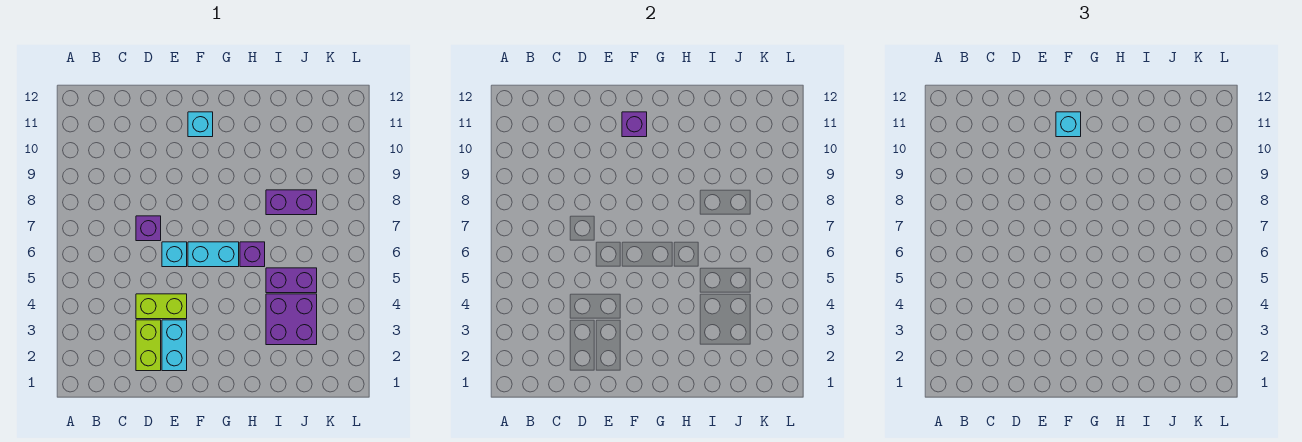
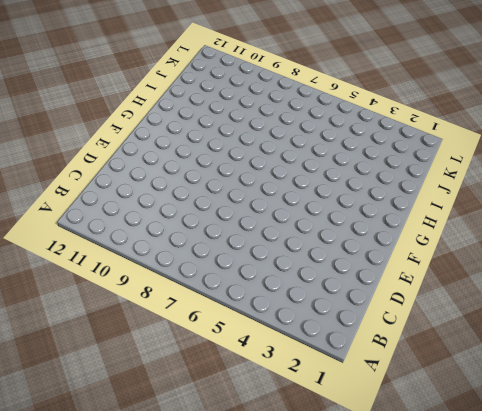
none -> lime 1x2 brick [136,320,161,371]
none -> lime 1x2 brick [136,294,187,319]
none -> purple 1x1 brick [136,216,161,241]

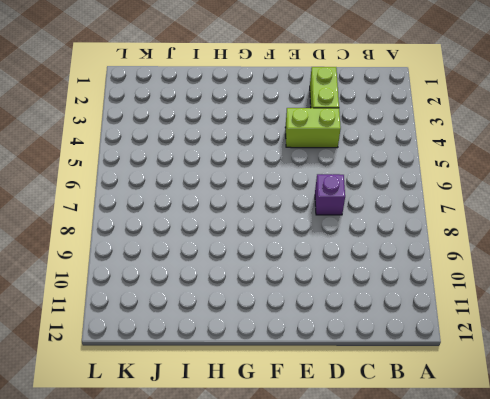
none -> cyan 1x2 brick [162,320,187,371]
none -> cyan 1x1 brick [162,242,187,267]
none -> cyan 1x2 brick [188,242,239,267]

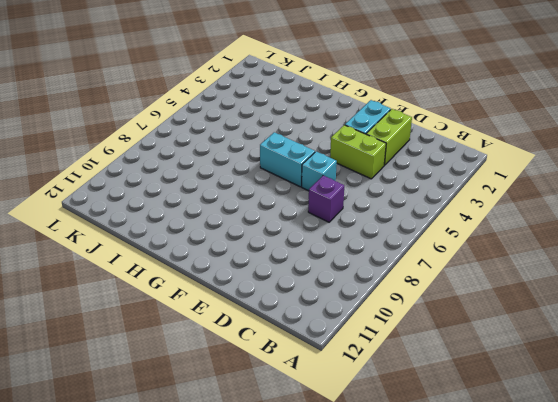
none -> cyan 1x1 brick [188,112,213,137]
none -> purple 1x1 brick [240,242,265,267]
none -> purple 2x2 brick [266,294,317,345]

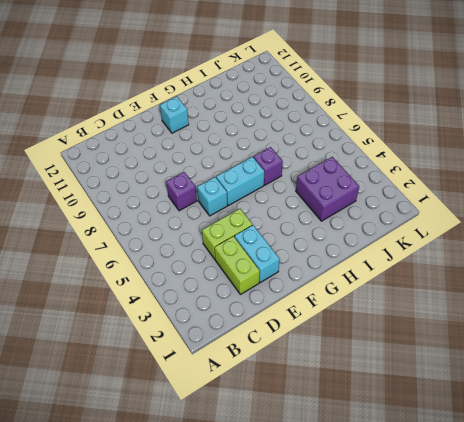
none -> purple 1x2 brick [266,268,317,293]
none -> purple 1x2 brick [266,190,317,215]
none -> purple 1x1 brick [622,112,647,137]

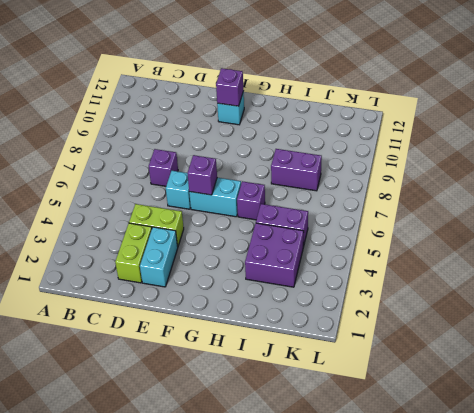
purple 1x1 brick [187,155,217,195] -> none
none -> cyan 1x1 brick [1056,112,1081,137]

